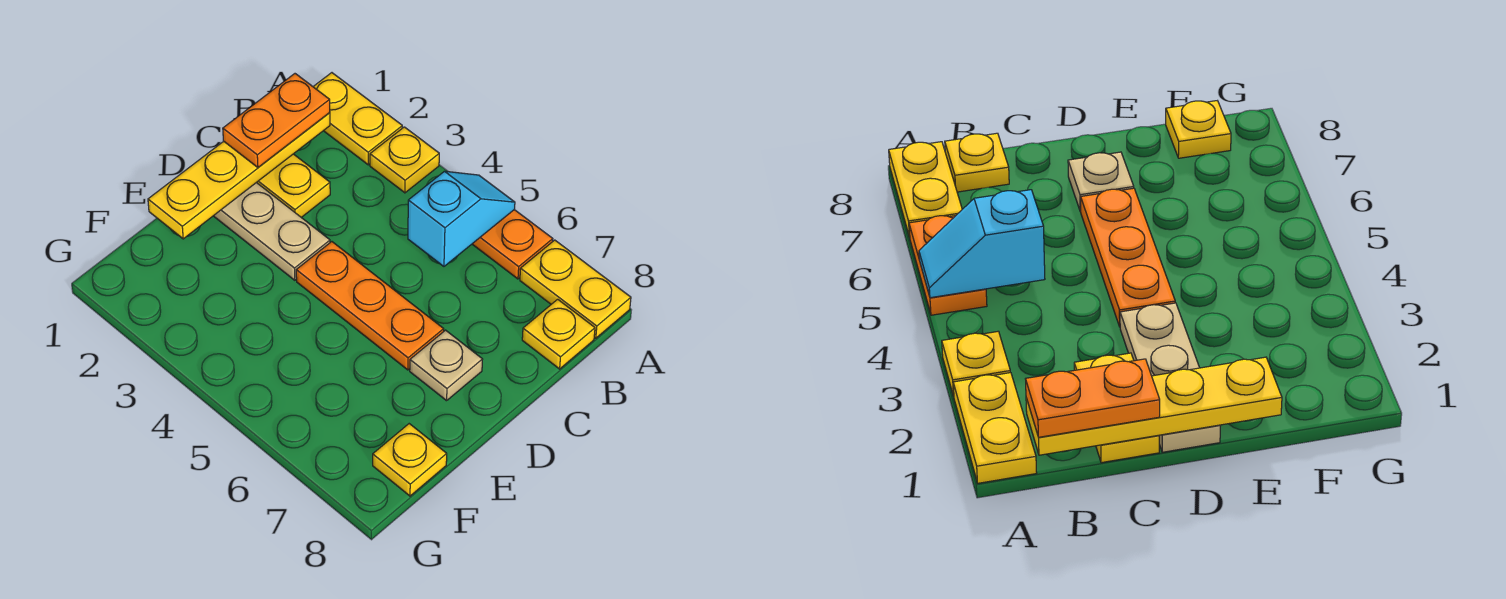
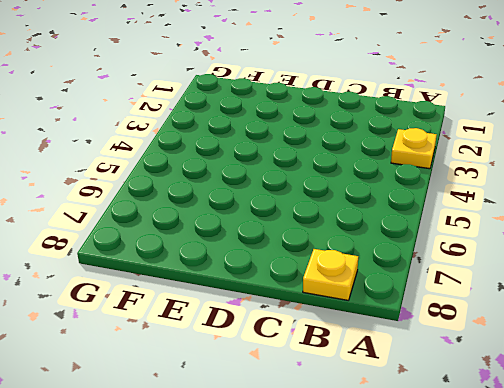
none -> yellow 1x2 plate [313,73,402,165]
none -> orange 1x2 plate [472,210,553,279]
none -> yellow 1x2 plate [520,240,631,338]

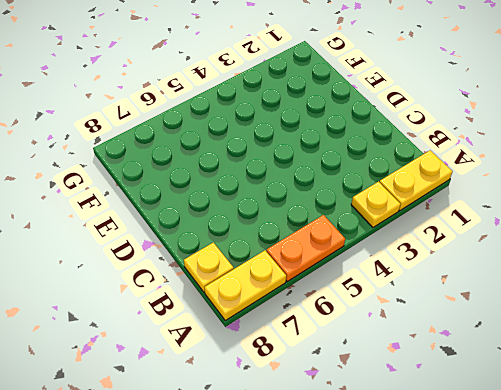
none -> yellow 1x2 plate [257,154,330,217]
none -> tan 1x3 plate [214,183,330,280]
none -> orange 1x3 plate [296,242,444,370]

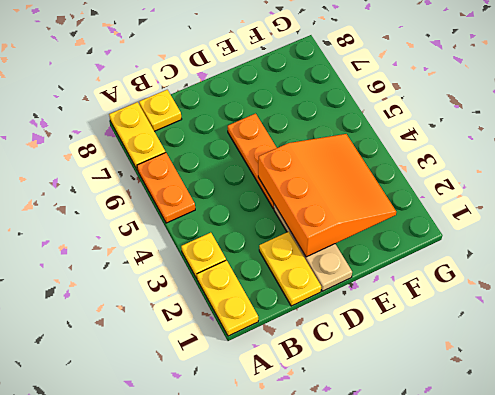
orange 3x3 slope [258,134,396,257] -> none
none -> tan 1x1 plate [410,330,483,401]
none -> yellow 1x1 plate [373,424,447,496]
none -> cyan 1x2 slope [408,171,515,266]

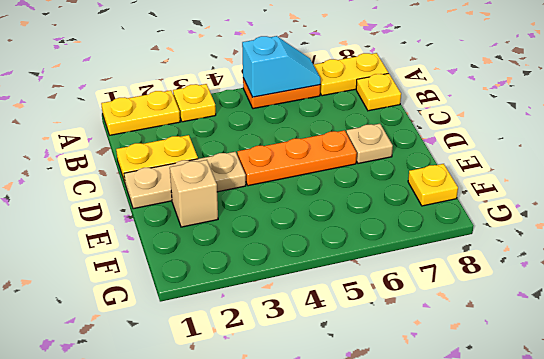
cyan 1x2 slope [242,36,321,97] -> cyan 1x2 slope turned to [408,171,515,266]
tan 1x1 brick [170,160,218,227] -> none
none -> yellow 1x4 plate [148,113,330,239]
none -> orange 1x2 plate [223,74,330,167]

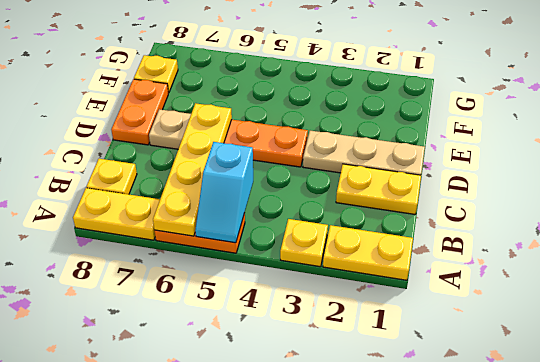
yellow 1x4 plate [153,103,232,236] -> yellow 1x4 plate moved to [148,113,330,239]
orange 1x2 plate [111,79,168,145] -> orange 1x2 plate moved to [223,74,330,167]

